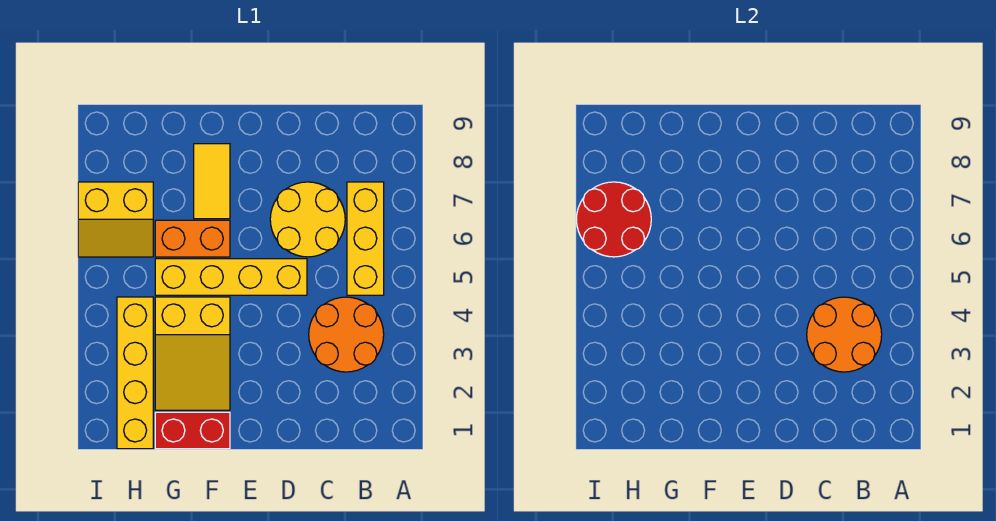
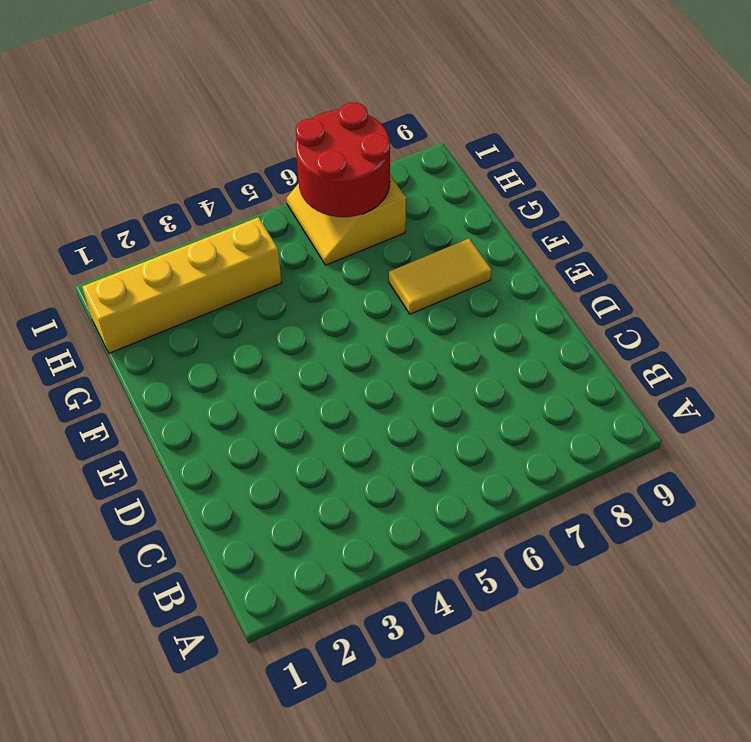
none -> orange 2x2 round brick [309,297,384,372]
none -> yellow 1x3 brick [347,182,384,295]
none -> yellow 2x2 round brick [270,182,345,257]

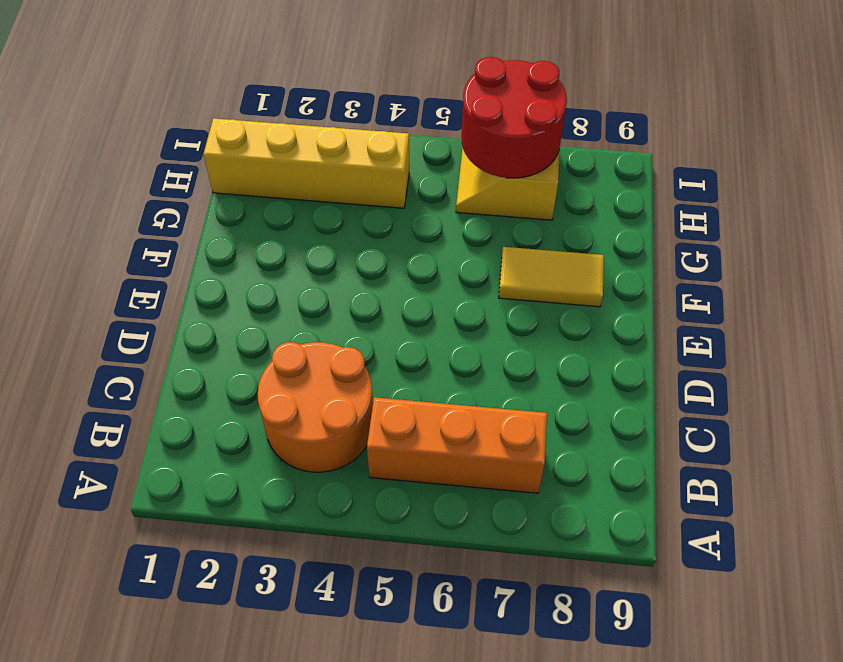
orange 1x3 brick [367,397,547,493] -> yellow 1x3 brick [347,182,384,295]
none -> yellow 2x2 round brick [270,182,345,257]
none -> yellow 1x4 brick [155,259,307,295]
none -> red 1x2 brick [155,412,230,449]

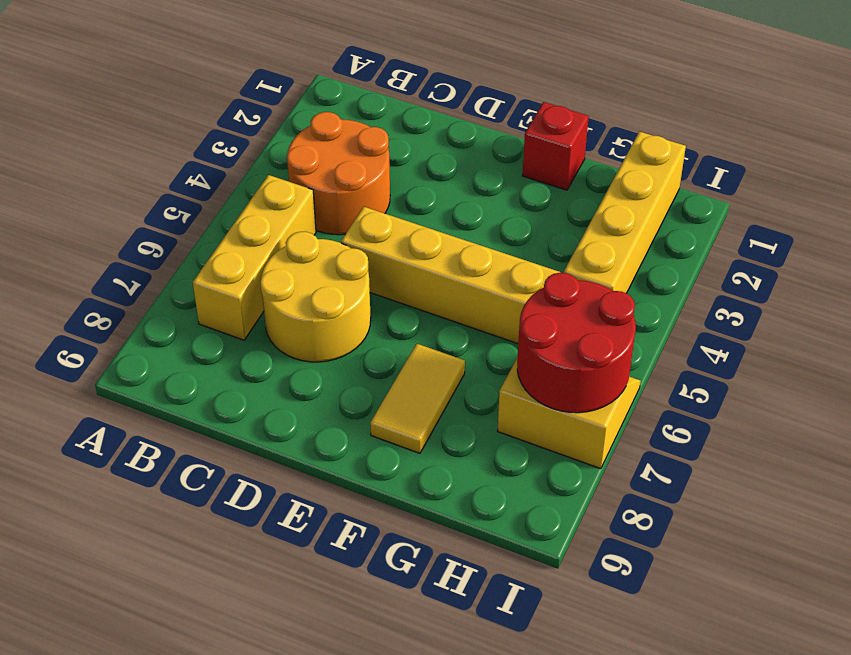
red 1x1 brick [522,102,589,190] -> red 1x2 brick [155,412,230,449]
none -> yellow 2x3 slope [155,297,230,410]
none -> orange 1x2 brick [155,220,230,257]
none -> orange 2x2 round brick [807,297,882,372]

